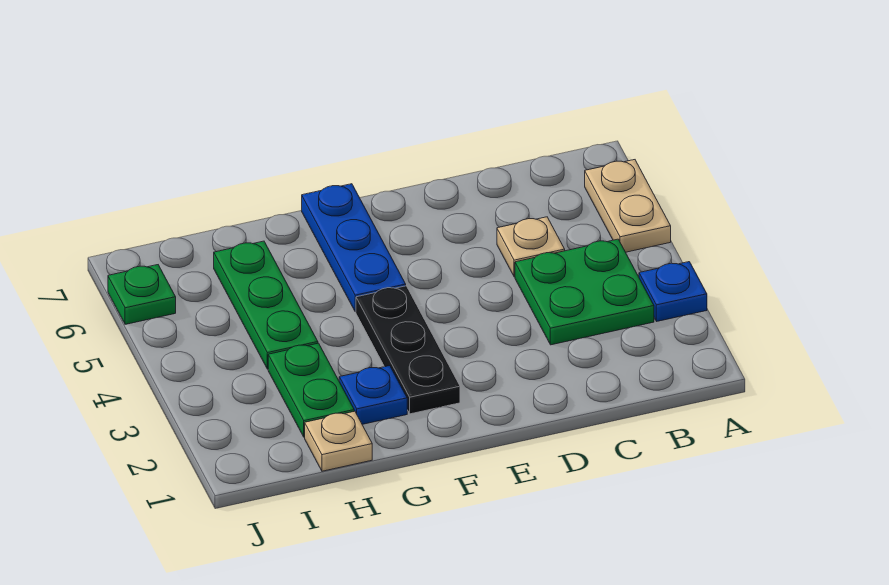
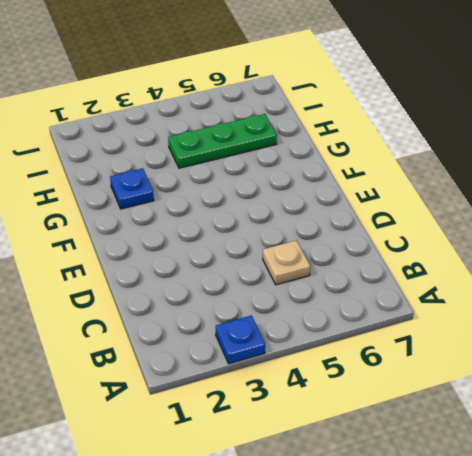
none -> tan 1x2 plate [585,160,671,252]
none -> green 2x2 plate [515,239,654,345]

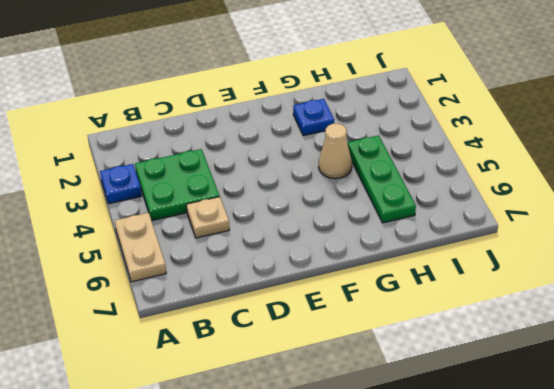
tan 1x1 cone [319,124,352,179] -> none
none -> black 1x3 plate [356,286,460,414]
none -> blue 1x3 plate [302,184,406,312]

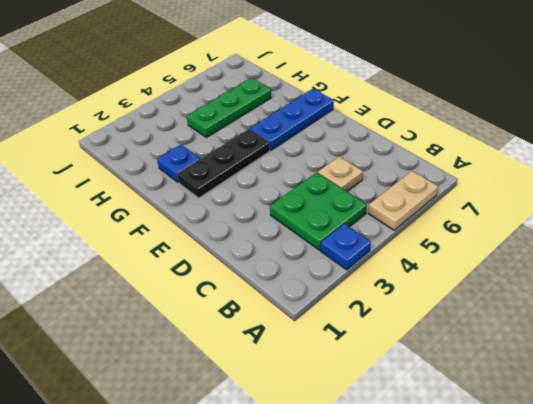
none -> tan 1x1 plate [305,411,372,471]
none -> green 1x2 plate [268,343,354,437]

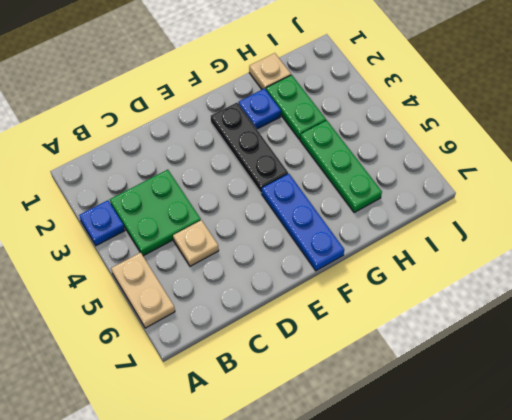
none -> green 1x1 plate [108,265,176,324]

